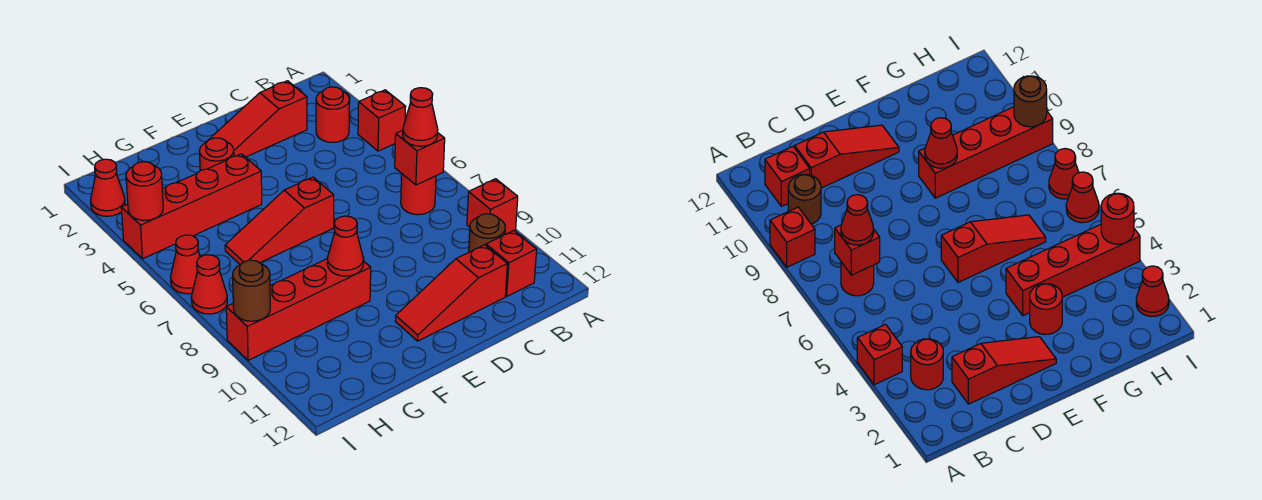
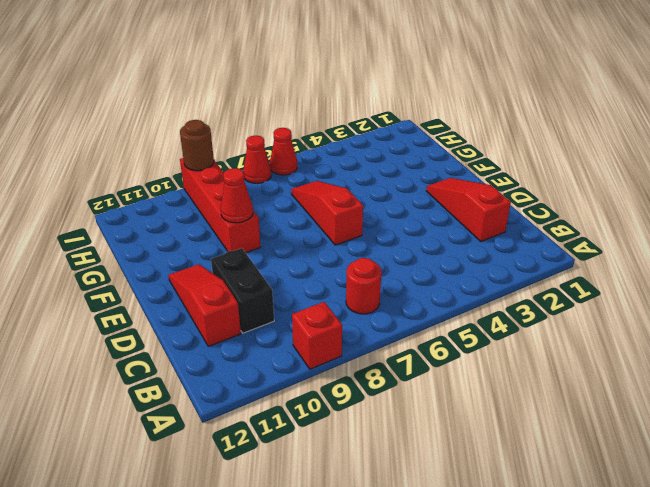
black 1x2 brick [211,248,274,333] -> none
none -> red 1x1 brick [358,90,406,151]
none -> red 1x1 round brick [316,87,349,142]
none -> brown 1x1 round brick [469,214,505,252]

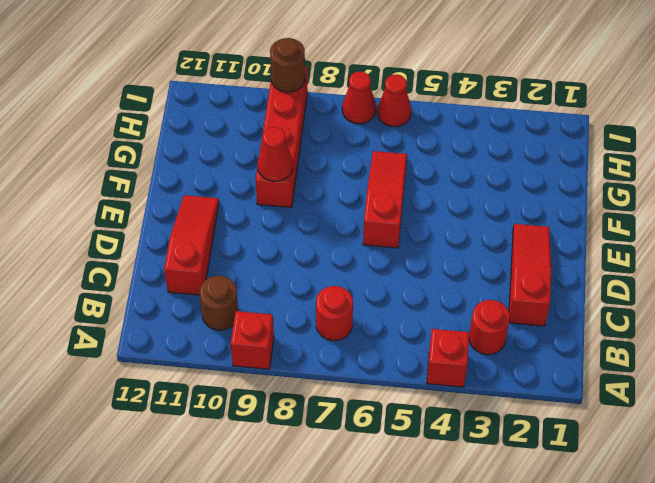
none -> red 1x1 brick [486,231,537,296]
none -> red 1x1 round brick [199,138,234,171]
none -> red 1x4 brick [121,154,262,259]

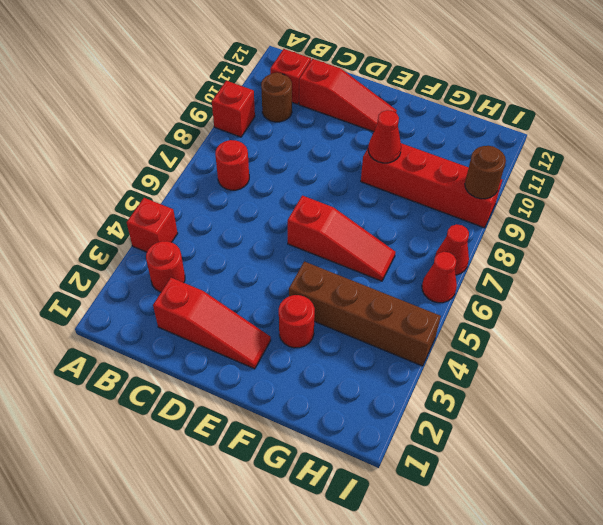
brown 1x4 brick [289,262,441,366] -> red 1x4 brick [121,154,262,259]
none -> red 1x1 cone [91,159,125,216]
none -> red 1x1 brick [395,130,445,185]
none -> red 1x1 round brick [126,162,163,220]

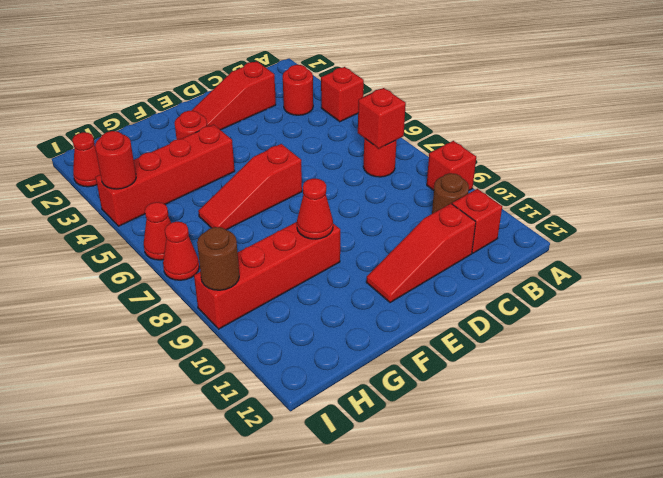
none -> red 1x1 cone [403,88,438,146]

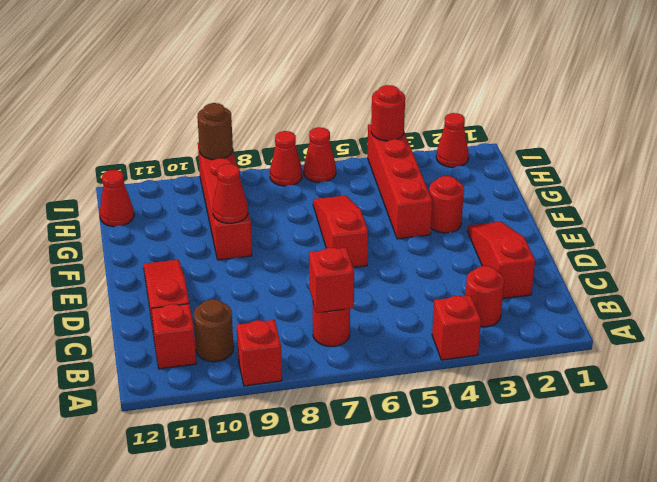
red 1x1 cone [100,170,134,227] -> red 1x1 cone moved to [403,88,438,146]

